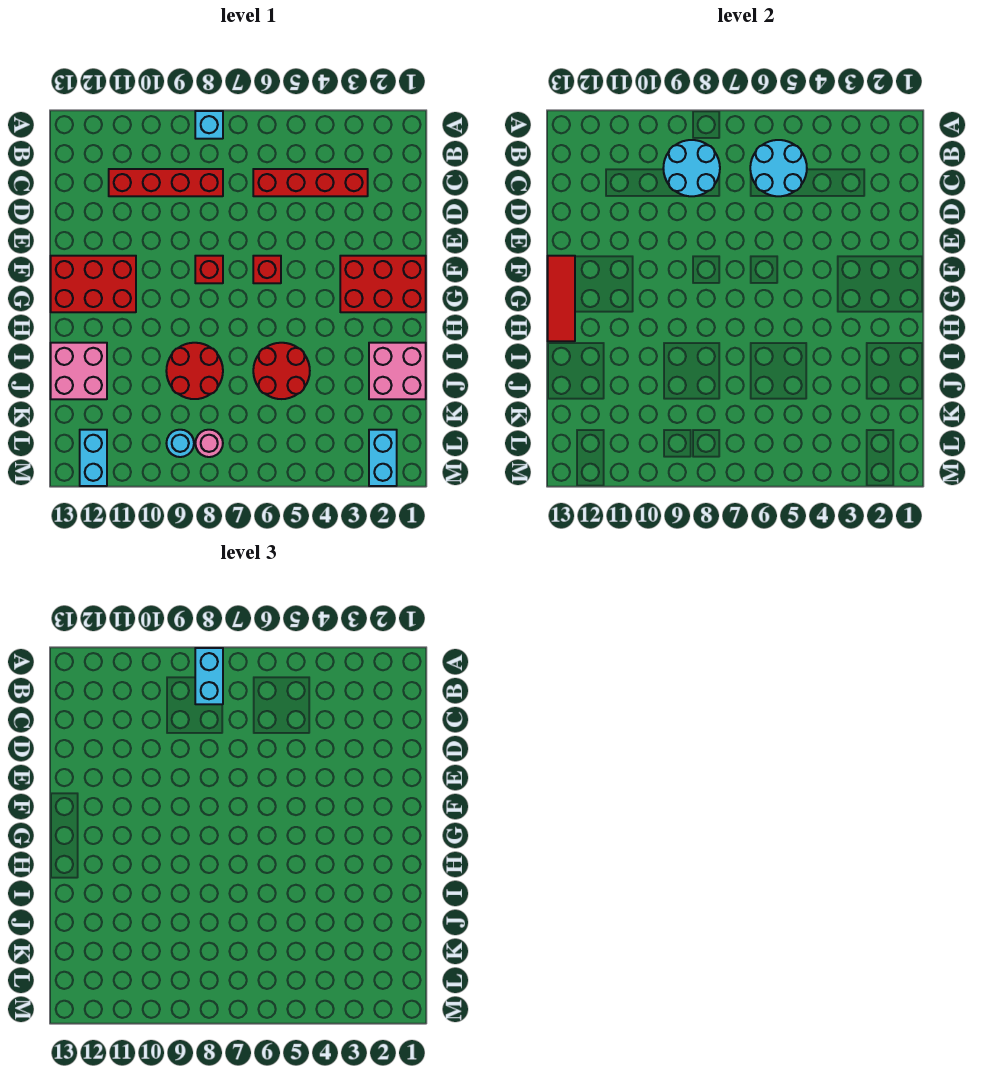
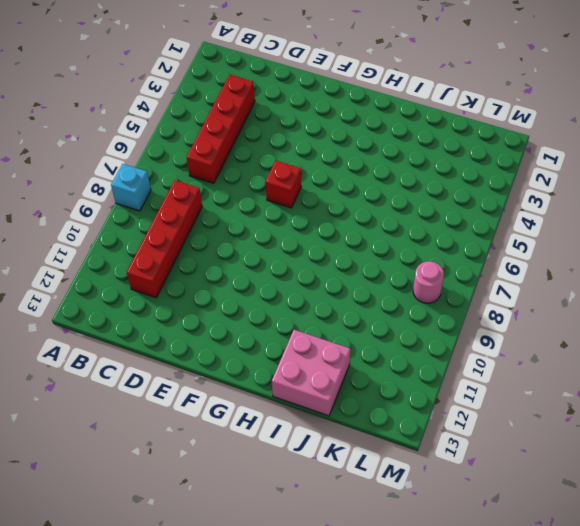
none -> red 2x3 brick [340,256,426,312]
none -> red 1x1 brick [195,256,223,283]
none -> red 2x3 brick [51,256,136,312]

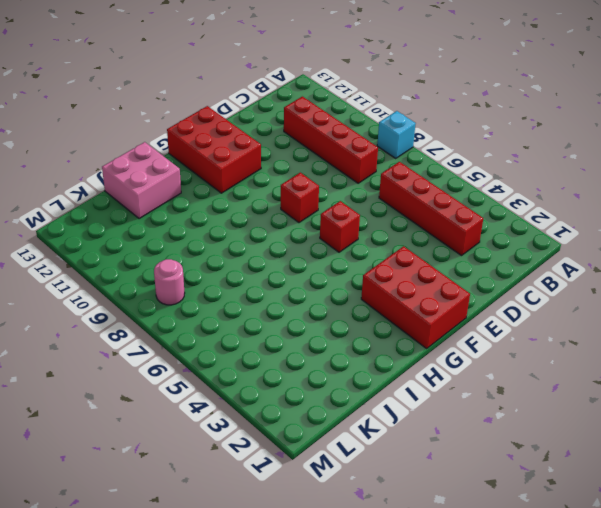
none -> pink 2x2 brick [369,343,426,399]
none -> red 2x2 round brick [253,343,310,399]
none -> red 2x2 round brick [166,343,223,399]

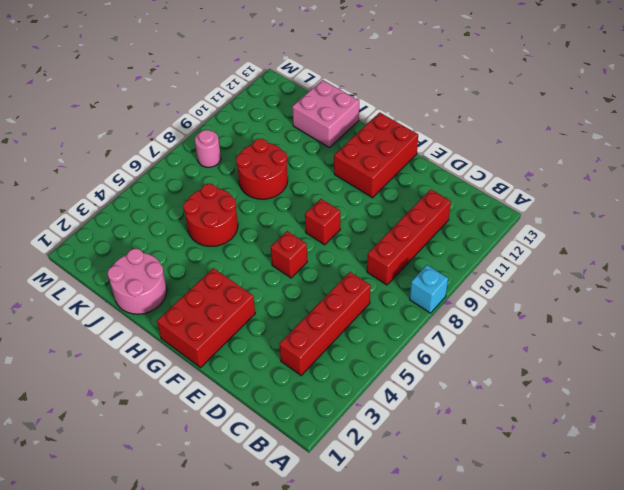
pink 2x2 round brick [108,249,167,314] -> pink 2x2 brick [369,343,426,399]
none -> cyan 1x2 brick [369,430,397,486]
none -> cyan 1x1 round brick [166,430,194,457]
none -> cyan 1x2 brick [80,430,107,486]

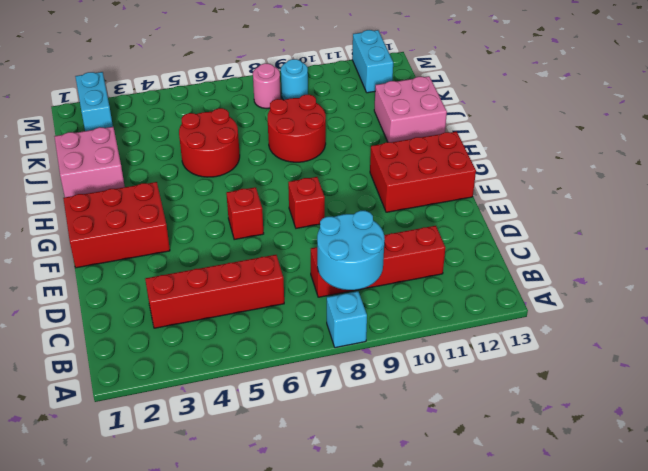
none -> cyan 2x2 round brick [750,140,807,196]
none -> red 1x3 tile [548,256,575,341]
none -> cyan 1x2 brick [195,648,223,704]

